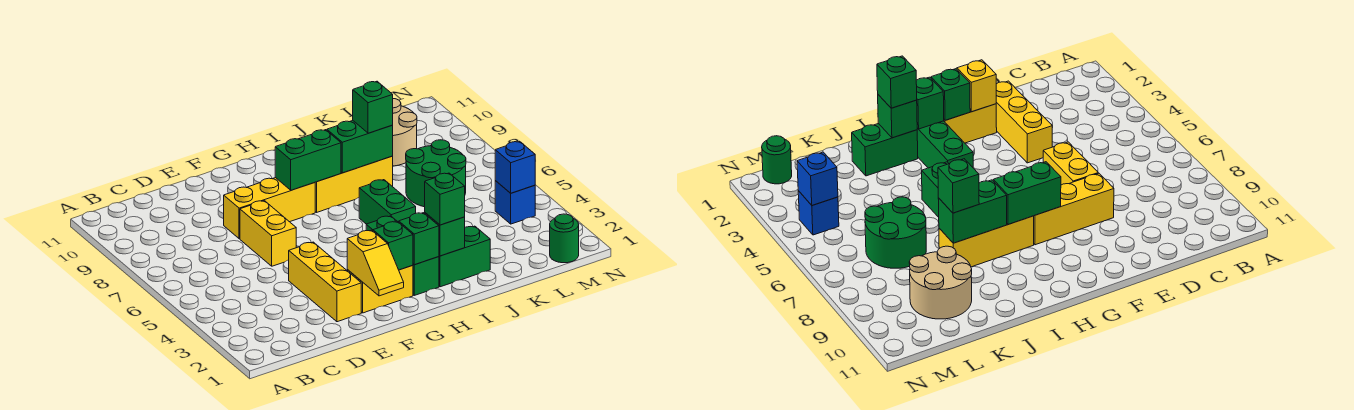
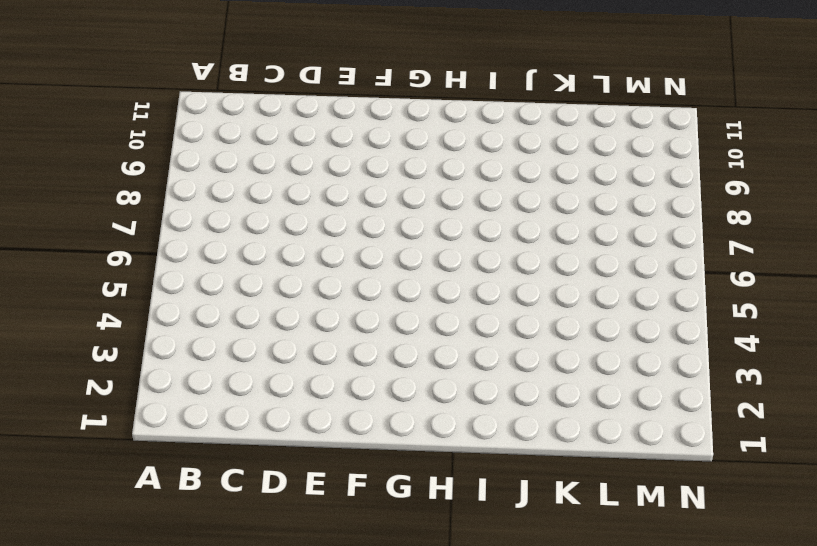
none -> yellow 1x3 brick [289,242,361,322]
none -> yellow 1x2 brick [240,201,296,266]
none -> yellow 1x3 brick [224,178,315,239]

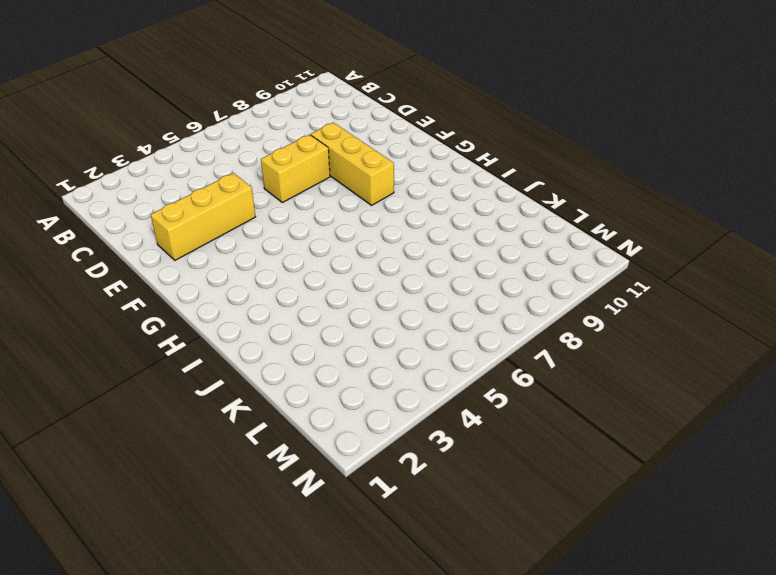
none -> yellow 1x2 brick [347,265,413,313]
none -> green 1x3 brick [366,216,439,295]
none -> yellow 1x3 brick [315,156,393,212]

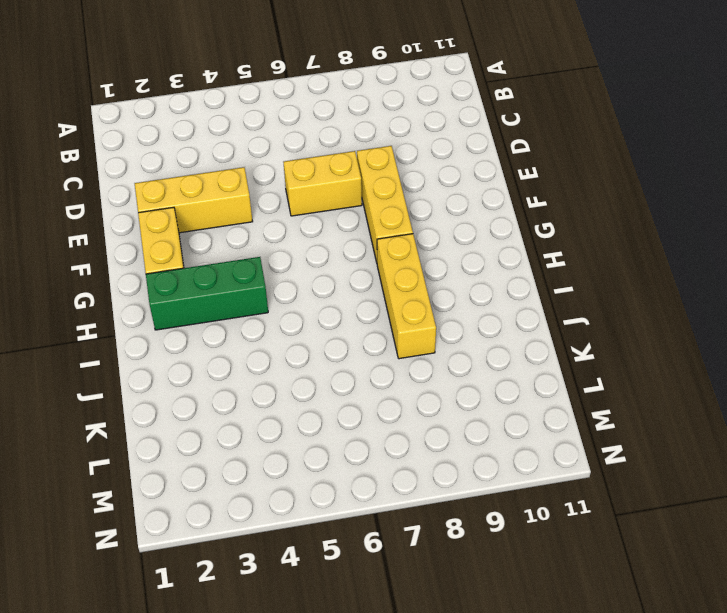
none -> green 1x2 brick [439,226,490,287]
none -> green 1x2 brick [359,180,416,224]
none -> green 2x2 round brick [406,140,466,207]

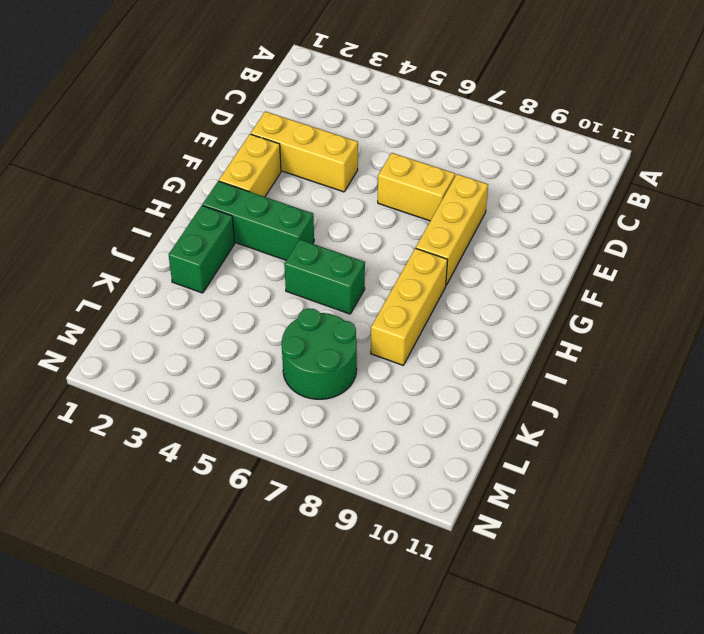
none -> tan 2x2 round brick [393,99,417,166]
none -> green 1x1 round brick [550,214,579,263]
none -> blue 1x1 brick [495,181,535,224]

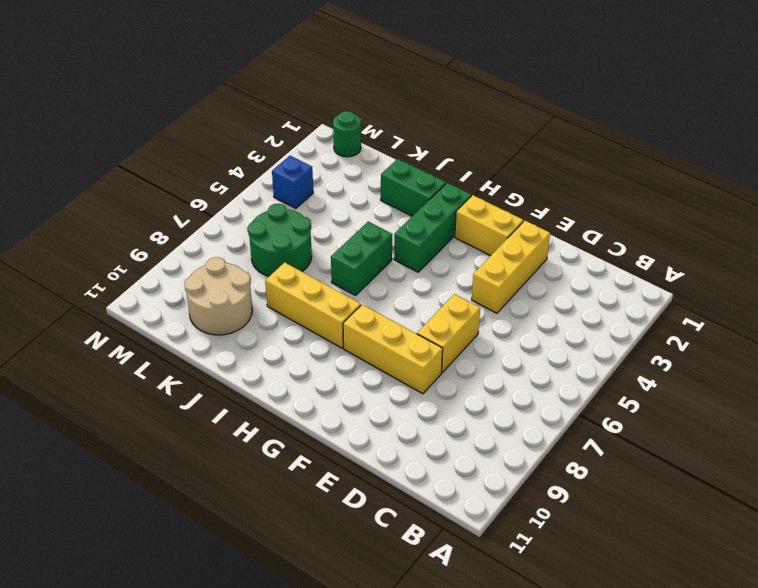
none -> yellow 1x2 slope [347,230,404,296]
none -> green 1x1 brick [373,221,413,270]
none -> green 1x2 brick [275,130,341,190]

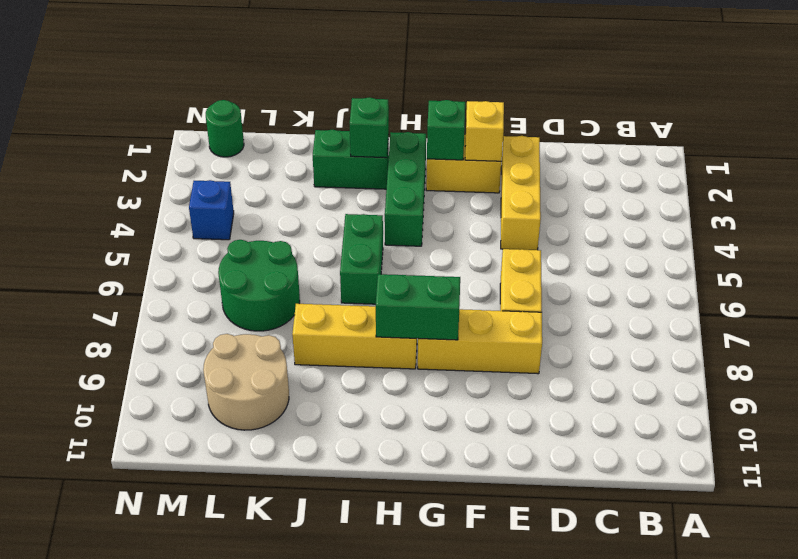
none -> green 1x1 brick [399,213,439,265]
none -> green 1x2 brick [327,121,393,173]
none -> blue 1x1 brick [495,141,535,193]

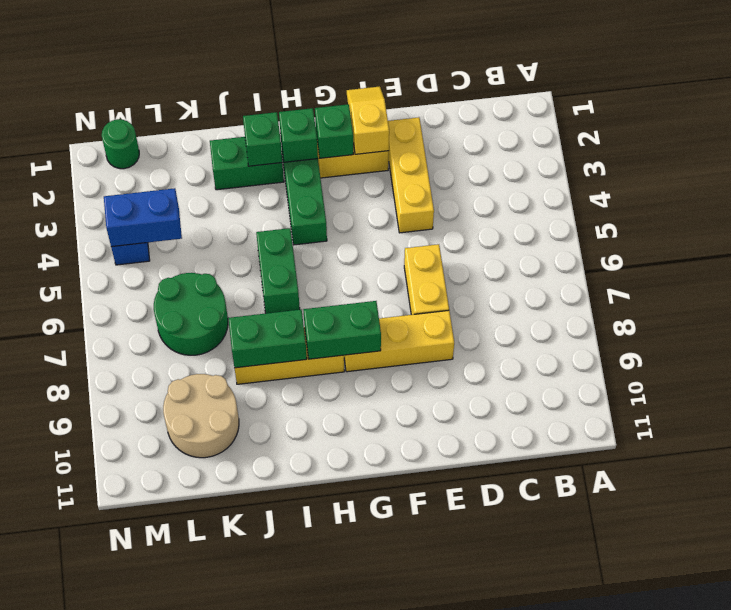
blue 1x2 brick [104,188,182,247] -> blue 1x1 brick [495,141,535,193]
none -> green 1x1 brick [425,173,465,225]
none -> green 1x1 brick [353,81,393,133]

